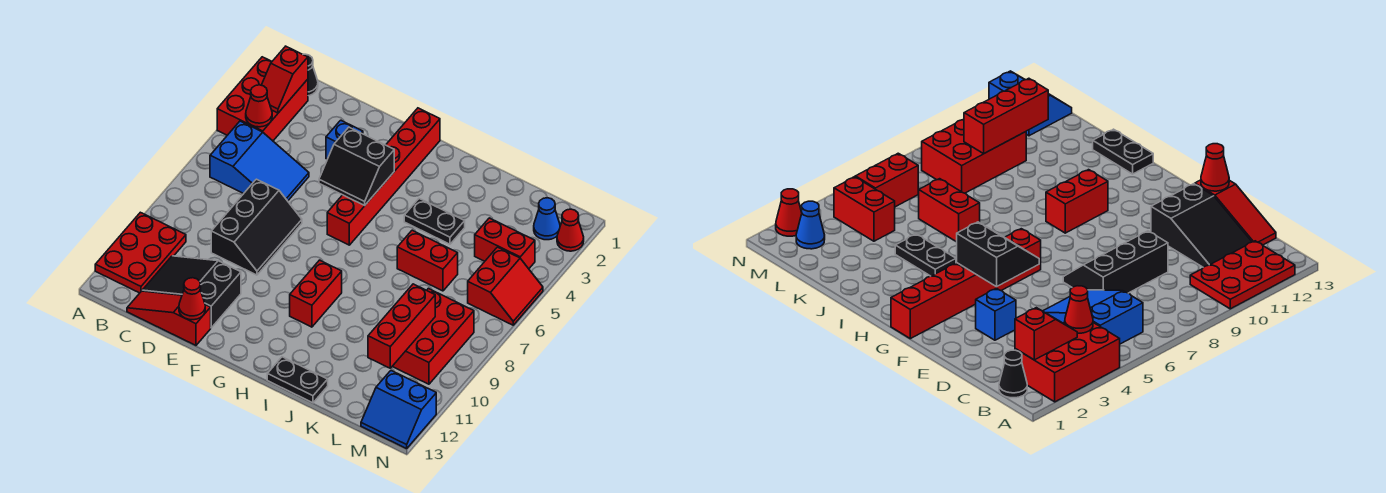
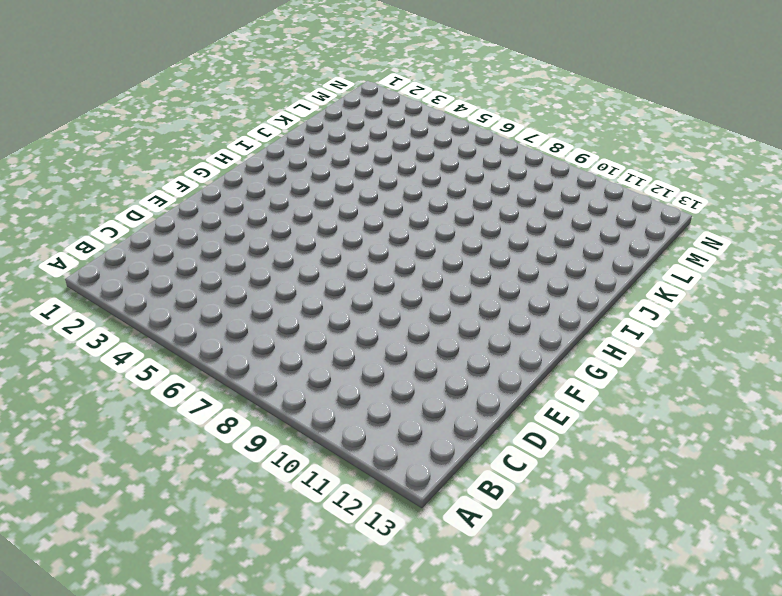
none -> red 2x3 brick [217,57,308,141]
none -> red 2x3 plate [95,212,186,293]
none -> black 1x1 cone [303,54,318,96]

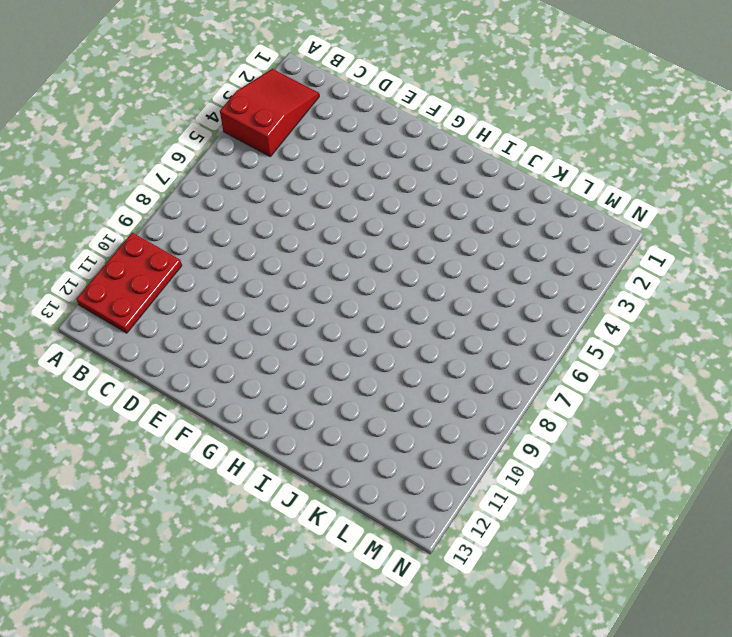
red 2x3 slope [220,69,319,156] -> red 2x3 brick [217,57,308,141]
none -> black 1x1 cone [303,54,318,96]
none -> blue 2x3 slope [210,121,309,201]
none -> black 2x3 slope [142,256,241,328]

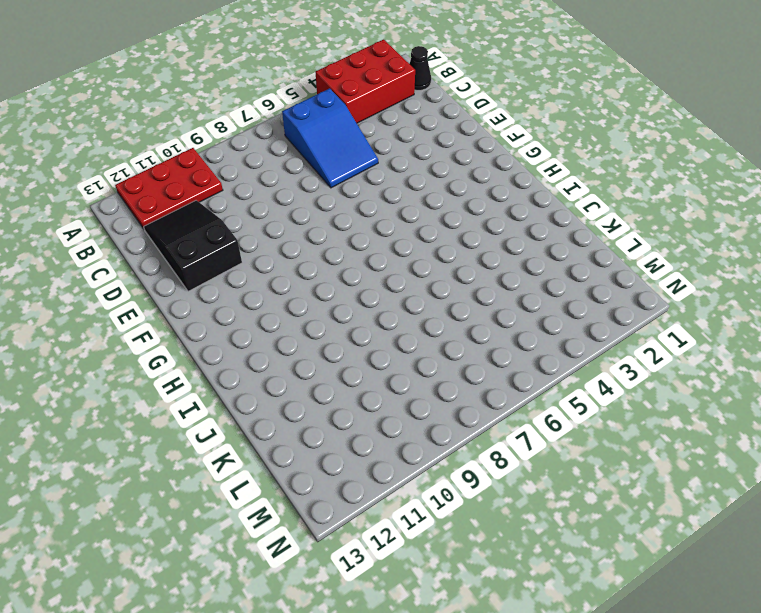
none -> red 1x3 slope [127,291,211,345]
none -> black 2x3 slope [211,179,302,275]
none -> blue 1x1 brick [326,120,363,159]

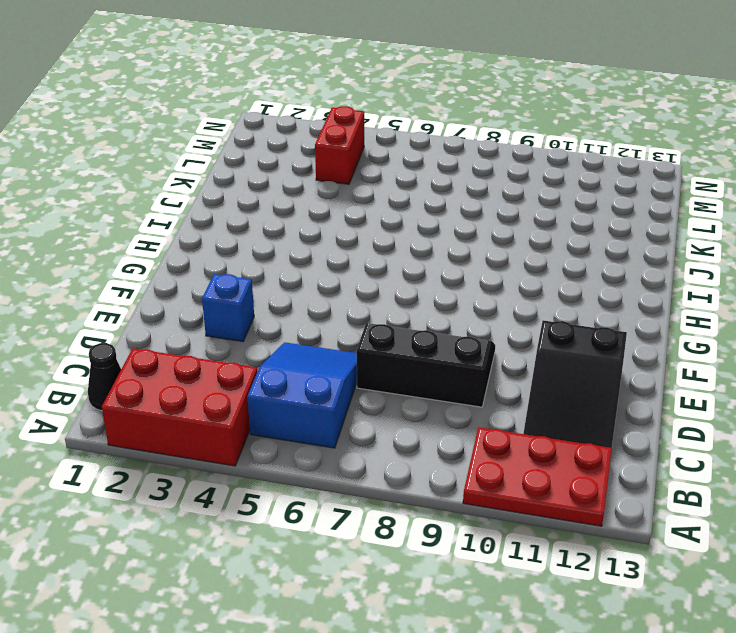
none -> red 1x3 slope [127,291,211,345]
none -> red 1x6 brick [327,108,440,245]
none -> red 1x2 brick [290,260,342,327]

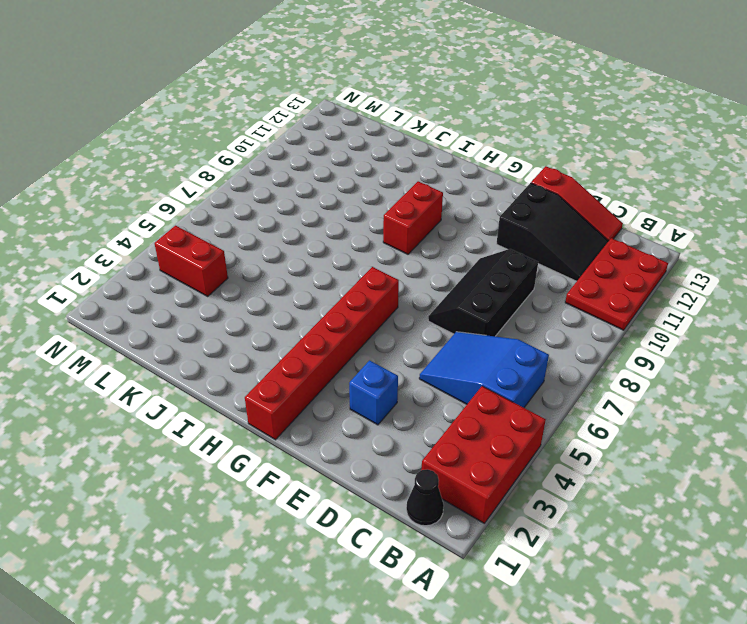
none -> black 1x2 plate [404,199,465,244]
none -> black 1x2 plate [267,357,328,403]
none -> red 1x2 brick [397,230,458,291]

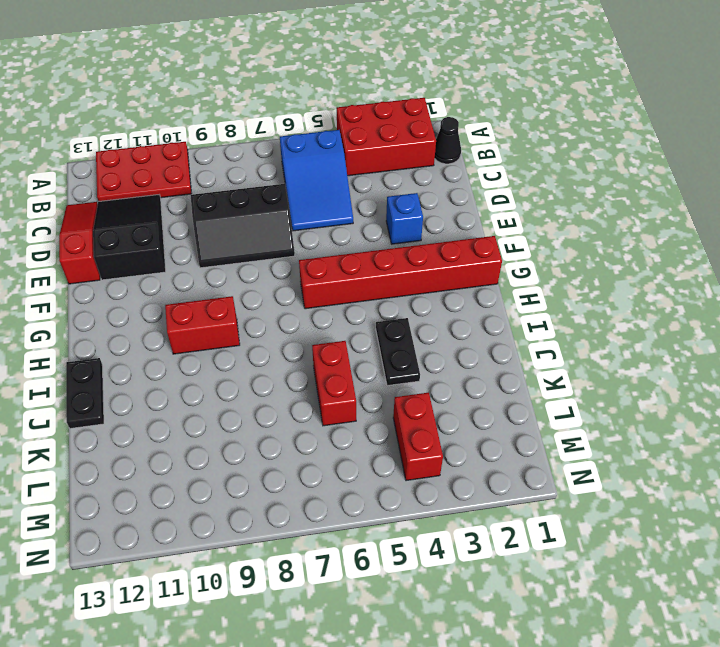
none -> red 2x3 brick [392,288,474,384]
none -> blue 1x1 cone [534,198,560,240]
none -> red 2x2 slope [468,247,543,325]

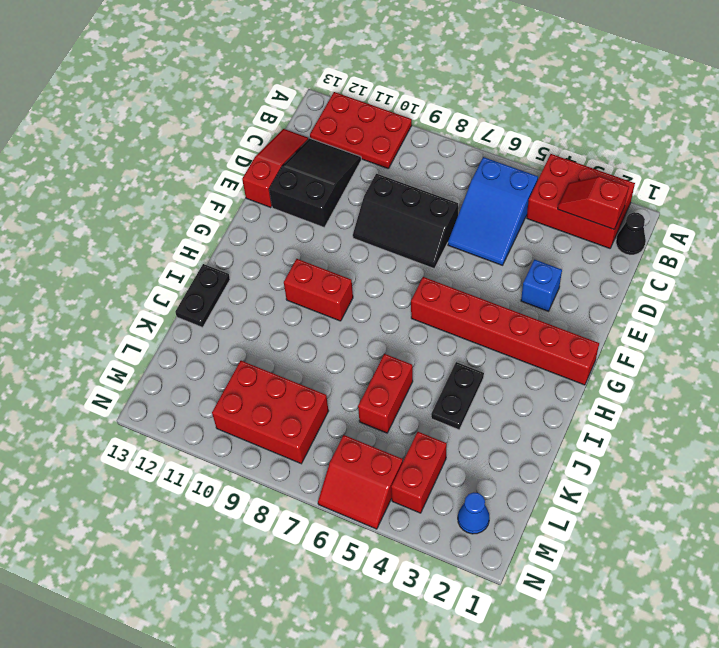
none -> blue 2x2 slope [361,371,436,449]
none -> red 1x1 cone [557,209,584,251]
none -> red 1x1 cone [246,85,272,127]

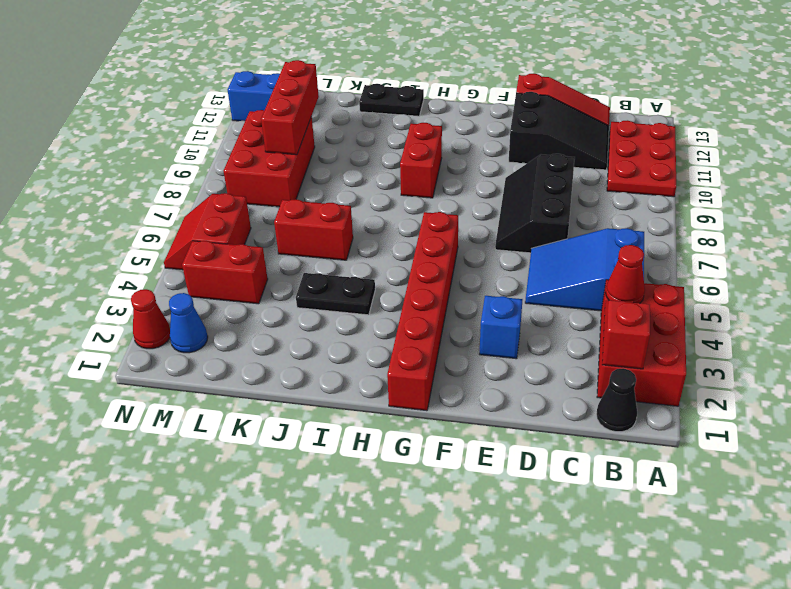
none -> red 1x1 cone [179,278,205,320]
none -> black 2x2 slope [319,127,394,206]

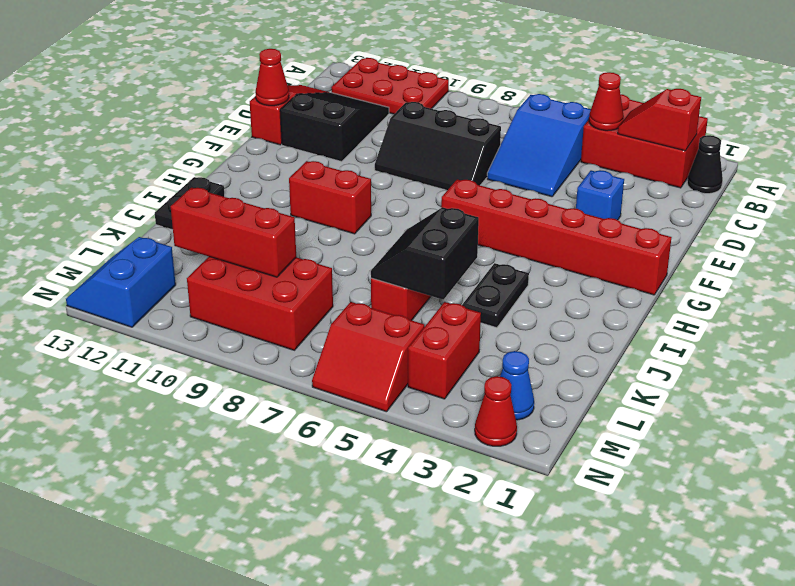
black 2x2 slope [371,207,479,300] -> black 2x2 slope moved to [319,127,394,206]

